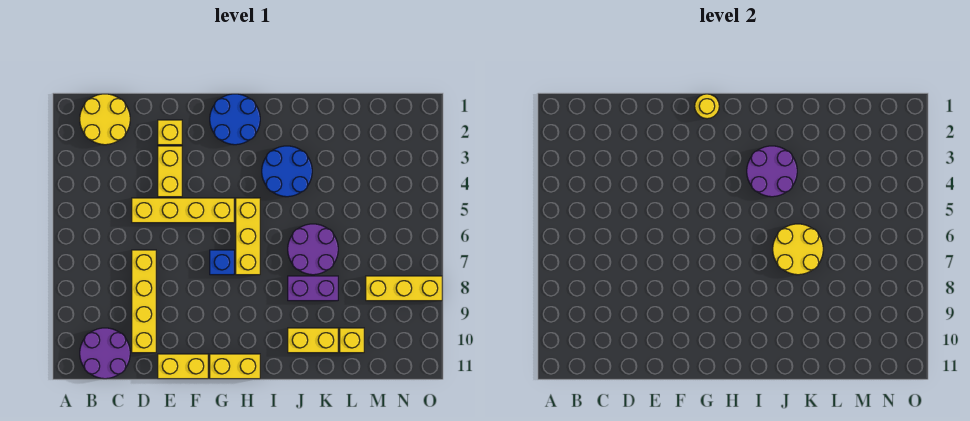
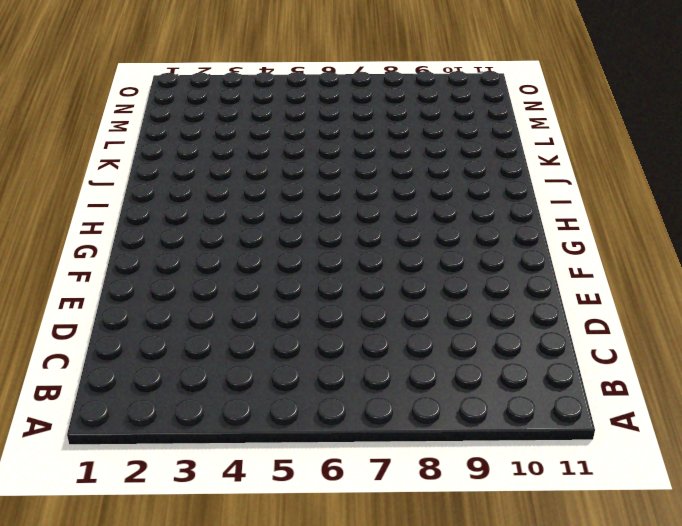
none -> yellow 2x2 round brick [80,94,130,145]
none -> purple 2x2 round brick [80,328,130,379]
none -> yellow 1x4 brick [132,198,234,223]

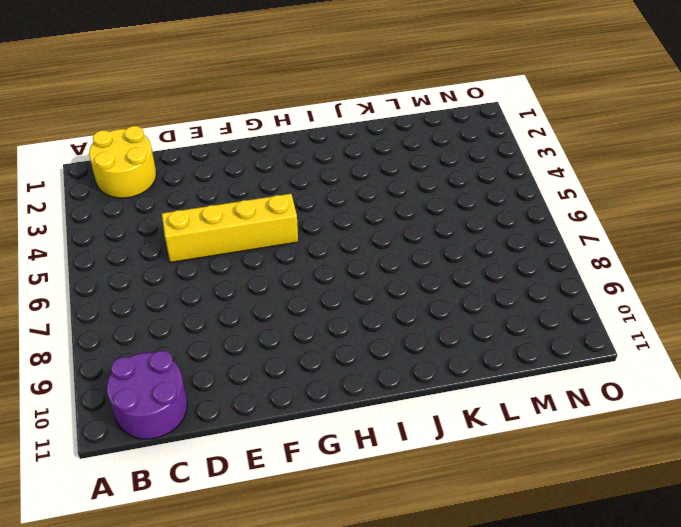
none -> yellow 1x4 brick [132,250,156,353]
none -> yellow 1x1 brick [158,120,182,145]
none -> yellow 1x2 brick [158,146,182,197]

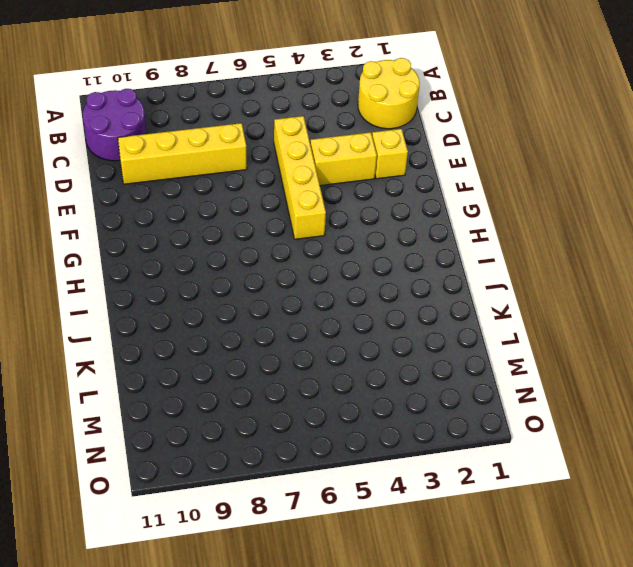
none -> yellow 1x2 brick [158,354,208,379]
none -> blue 2x2 round brick [210,94,260,145]
none -> blue 1x1 brick [210,250,234,275]

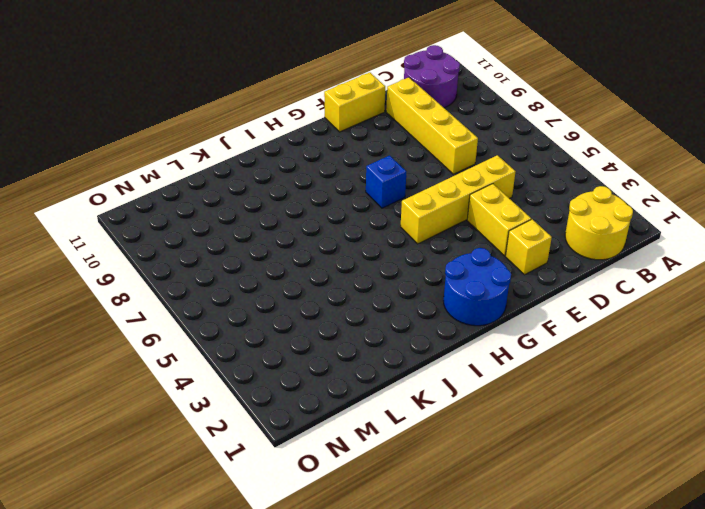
none -> yellow 1x2 brick [210,354,260,379]
none -> yellow 1x3 brick [236,198,260,275]
none -> blue 2x2 round brick [262,146,312,197]

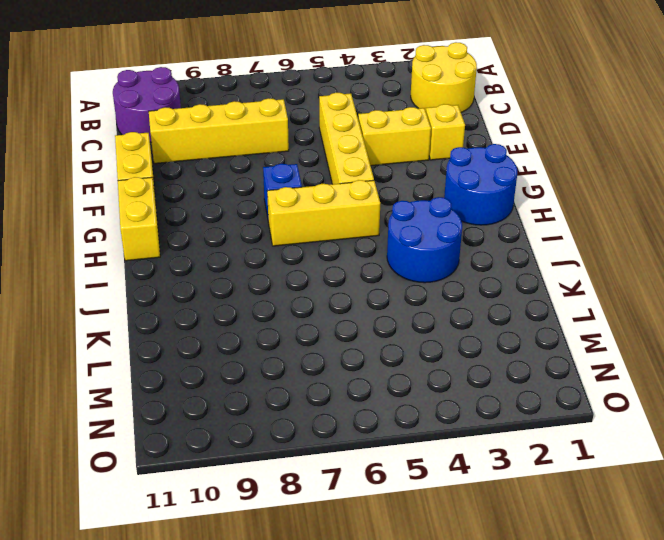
none -> purple 2x2 round brick [288,224,338,275]
none -> purple 1x2 brick [288,276,338,301]
none -> yellow 1x2 brick [288,328,338,353]

